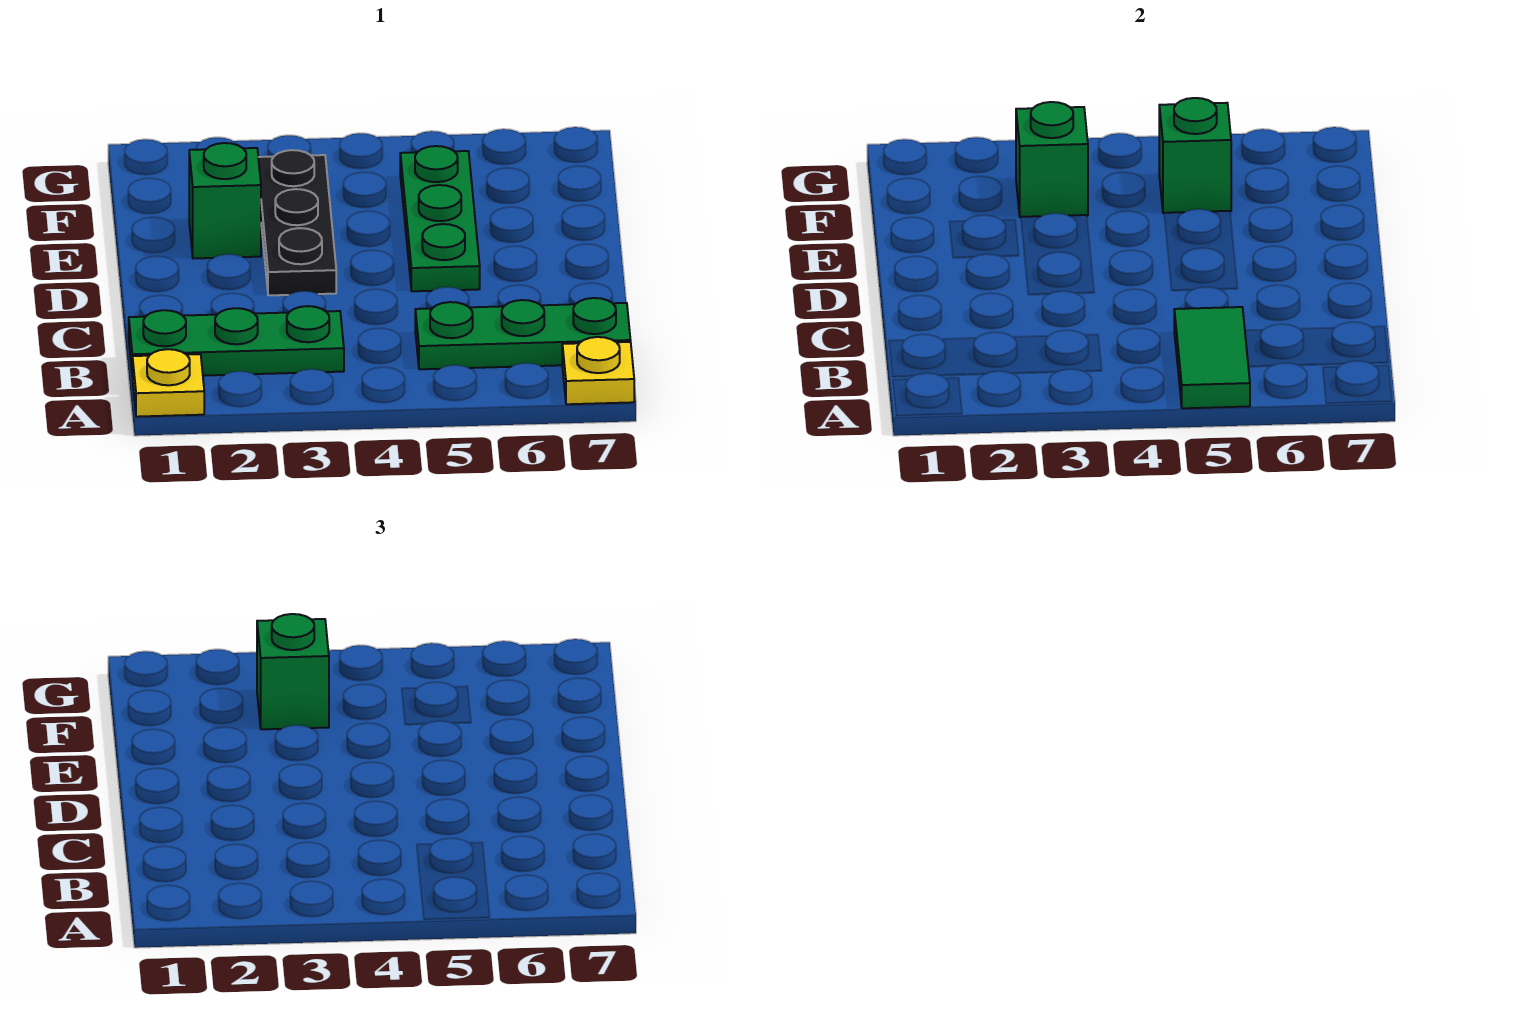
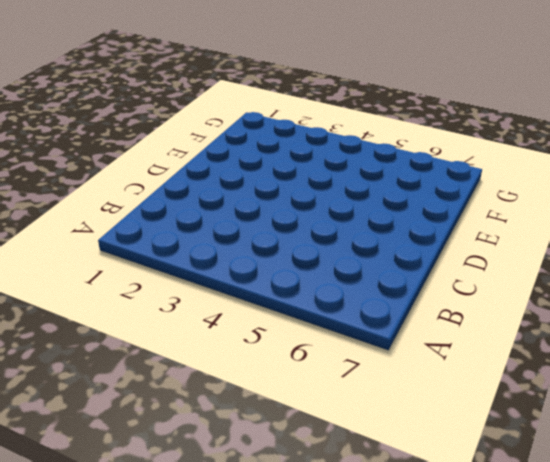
none -> yellow 1x1 plate [133,349,204,417]
none -> yellow 1x1 plate [562,337,634,404]

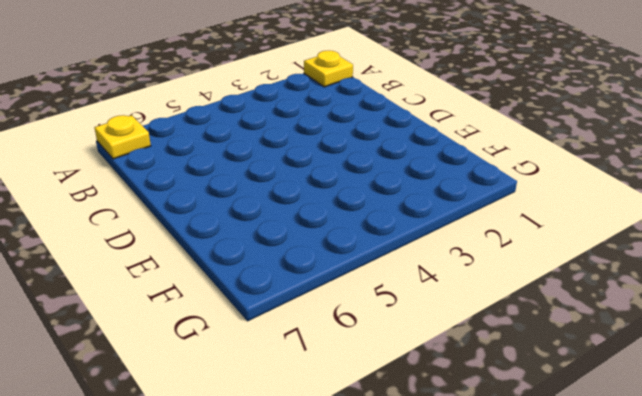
none -> green 1x3 plate [129,306,344,377]
none -> green 1x3 plate [415,298,631,369]

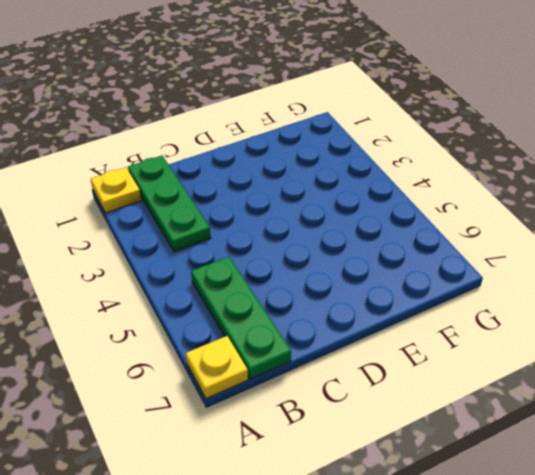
none -> black 1x3 plate [258,150,336,295]
none -> green 1x3 plate [400,146,480,291]

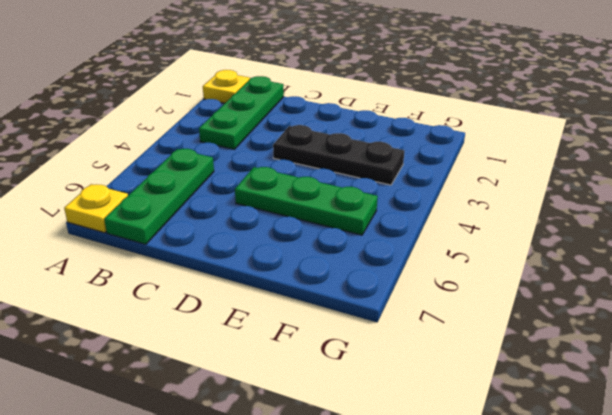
none -> green 1x1 brick [189,143,261,258]
none -> green 1x2 tile [1174,307,1250,408]

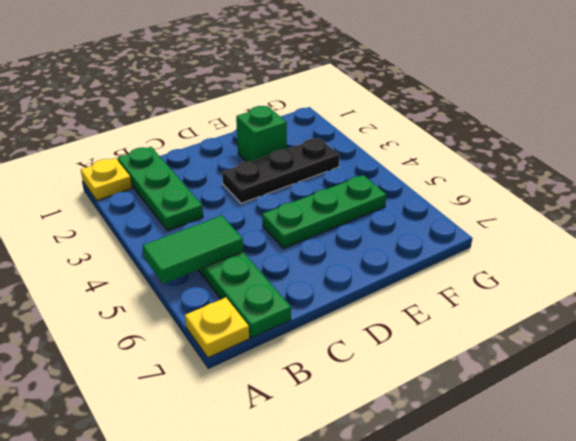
none -> green 1x1 brick [1016,102,1088,217]
none -> green 1x1 brick [1159,98,1231,213]

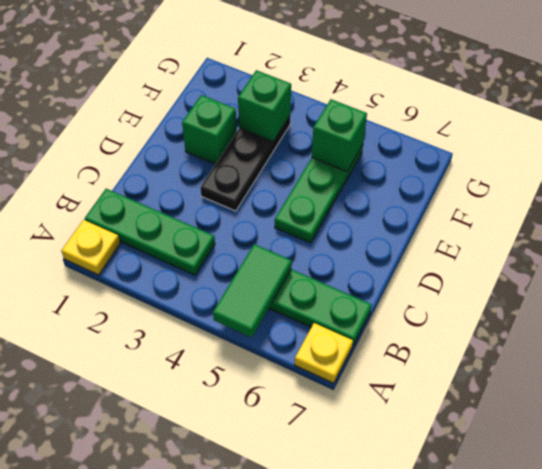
none -> green 1x1 brick [257,614,329,729]

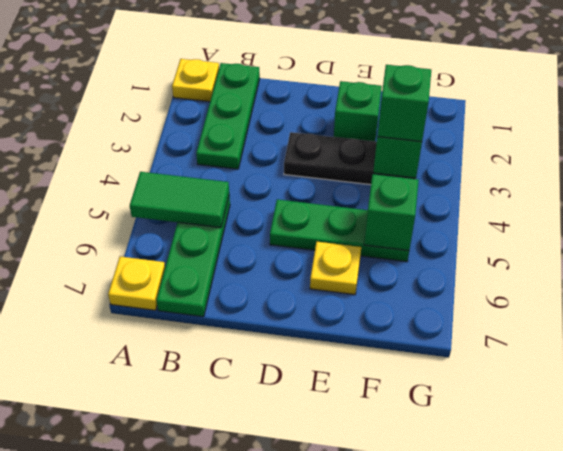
yellow 1x1 plate [310,242,361,295] -> none

